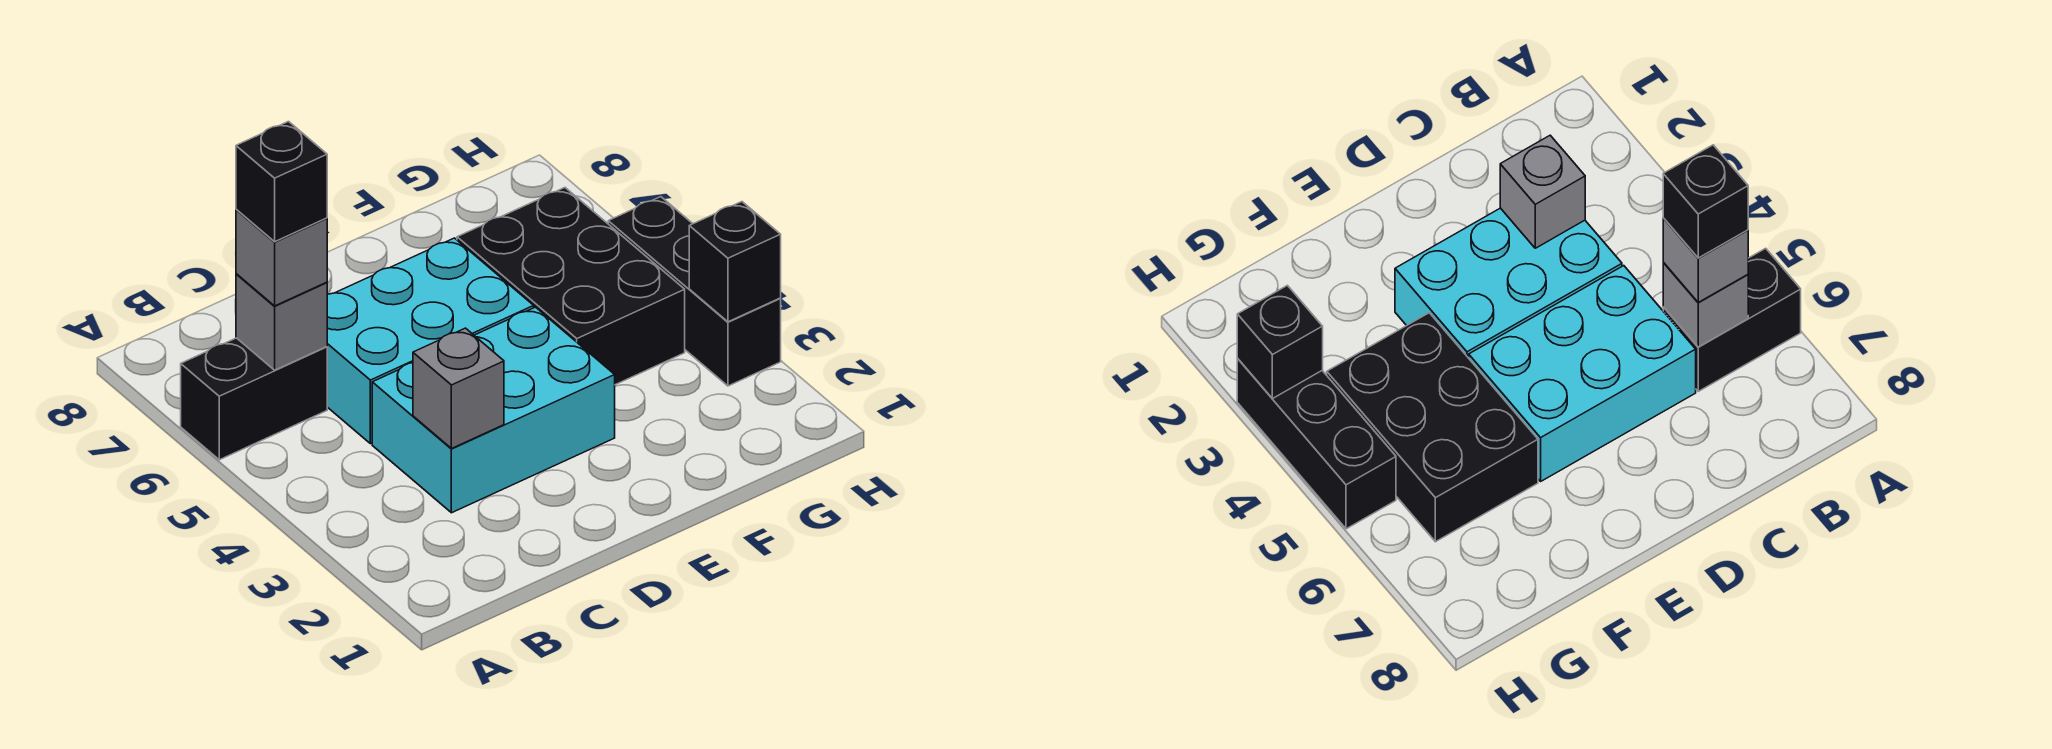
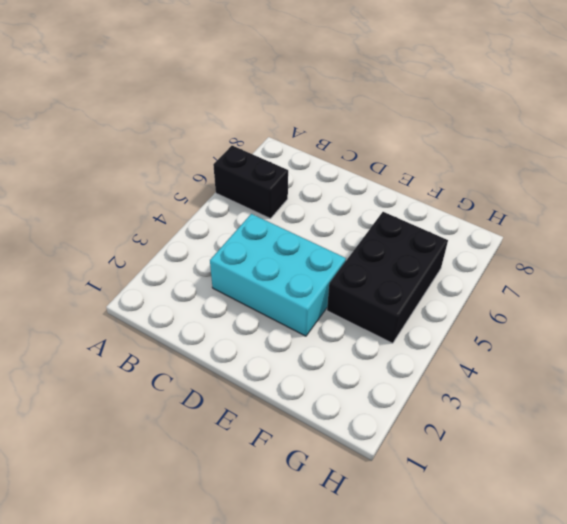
none -> cyan 2x3 brick [327,238,534,444]
none -> black 1x3 brick [608,197,781,386]

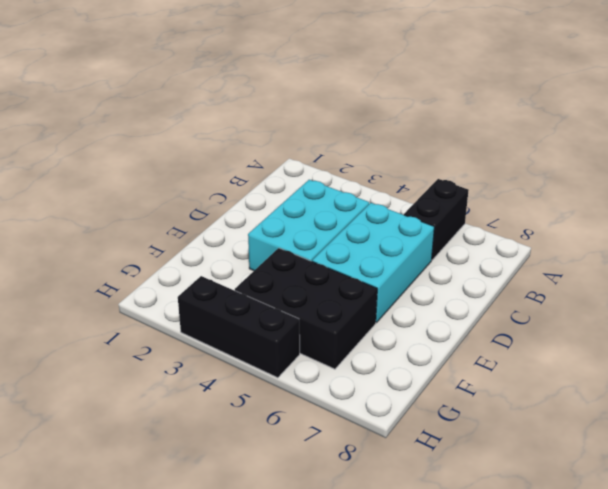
none -> grey 1x1 brick [236,274,327,370]
none -> grey 1x1 brick [413,328,504,449]

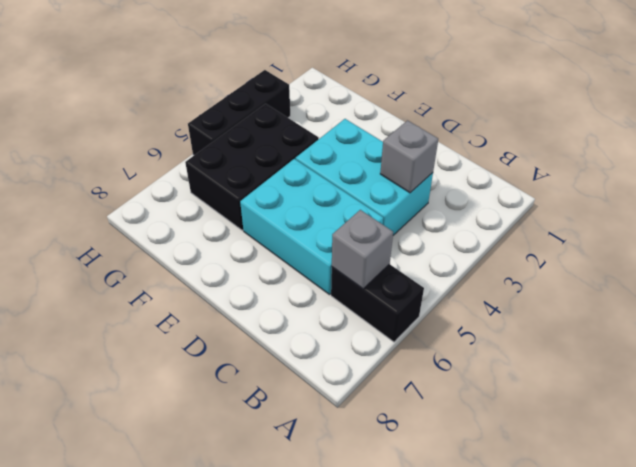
none -> black 1x1 brick [689,202,781,322]
none -> grey 1x1 brick [236,209,327,306]

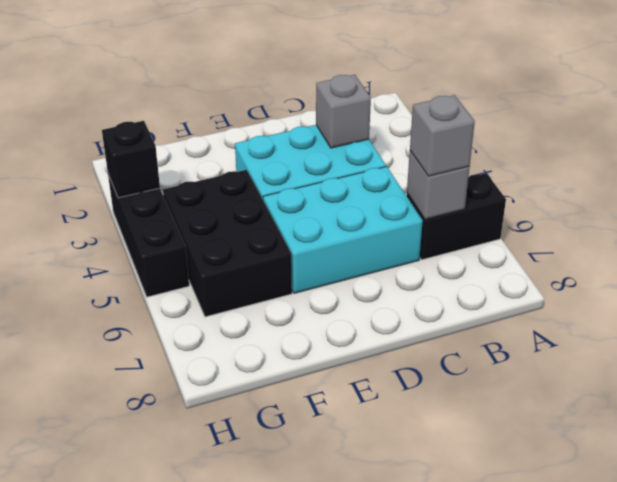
none -> black 1x1 brick [236,122,327,242]

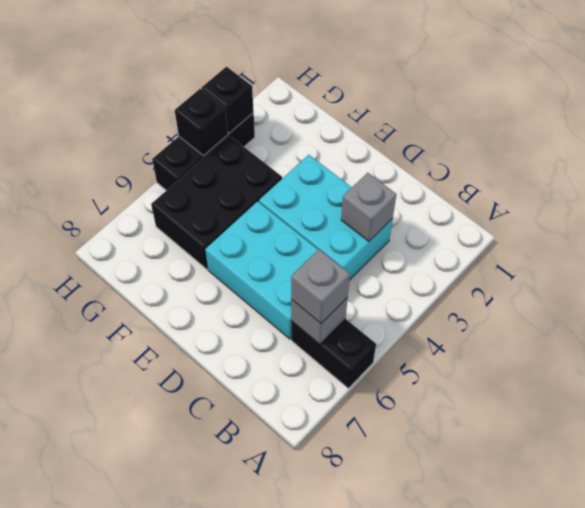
black 1x1 brick [175,89,228,156] -> black 1x1 brick moved to [236,122,327,242]

